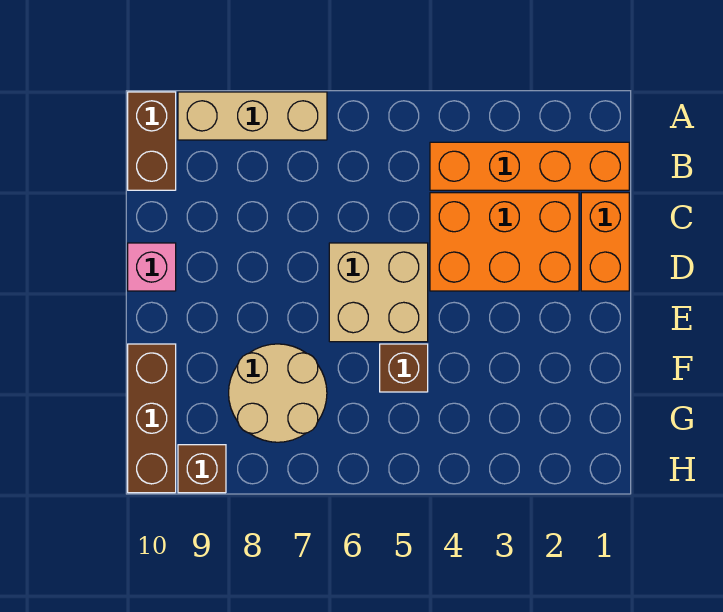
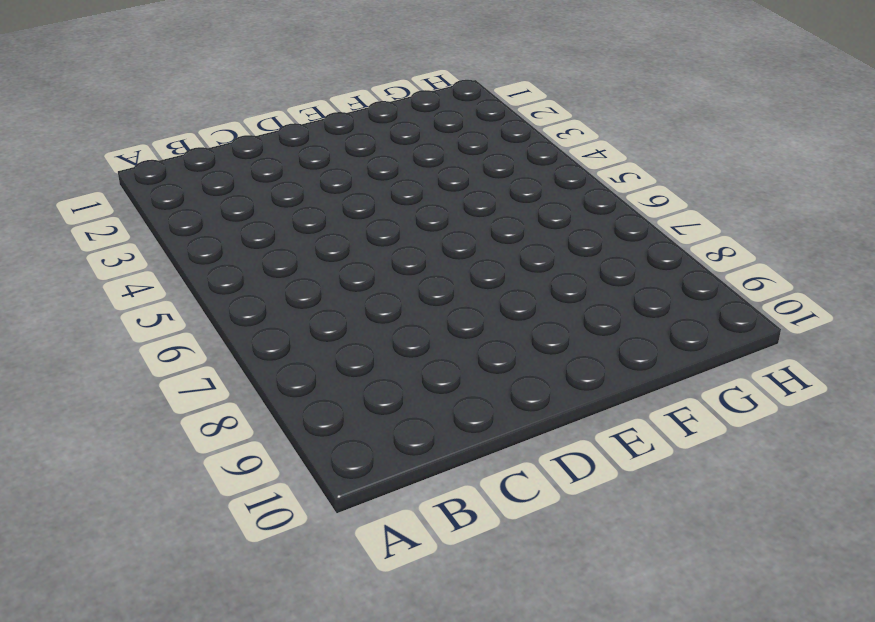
none -> tan 1x3 brick [178,92,327,140]
none -> brown 1x2 brick [128,92,176,190]

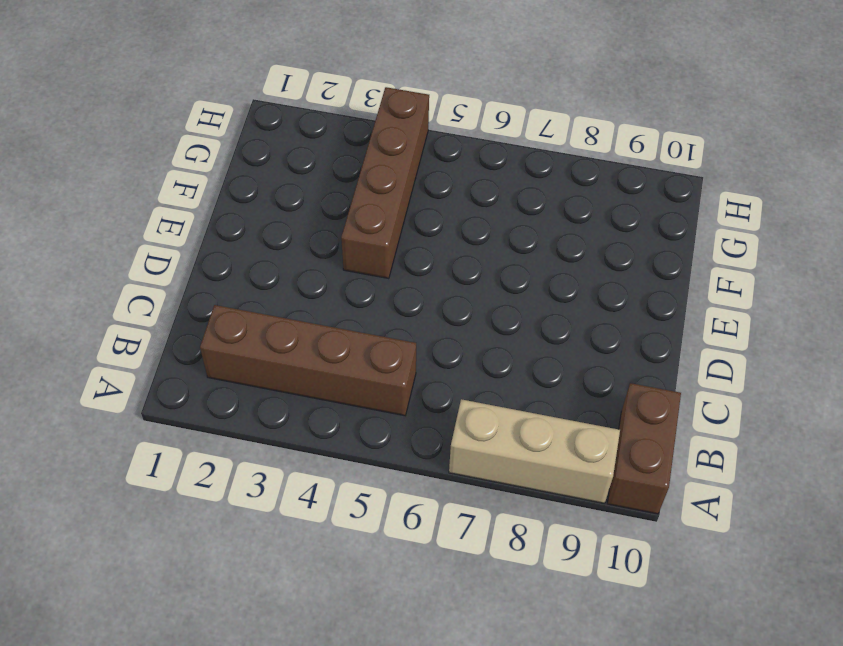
brown 1x4 brick [200,305,416,416] -> orange 1x4 brick [430,142,629,190]
brown 1x4 brick [341,87,429,279] -> none
none -> orange 1x2 brick [581,193,629,291]
none -> orange 2x3 brick [430,193,579,291]

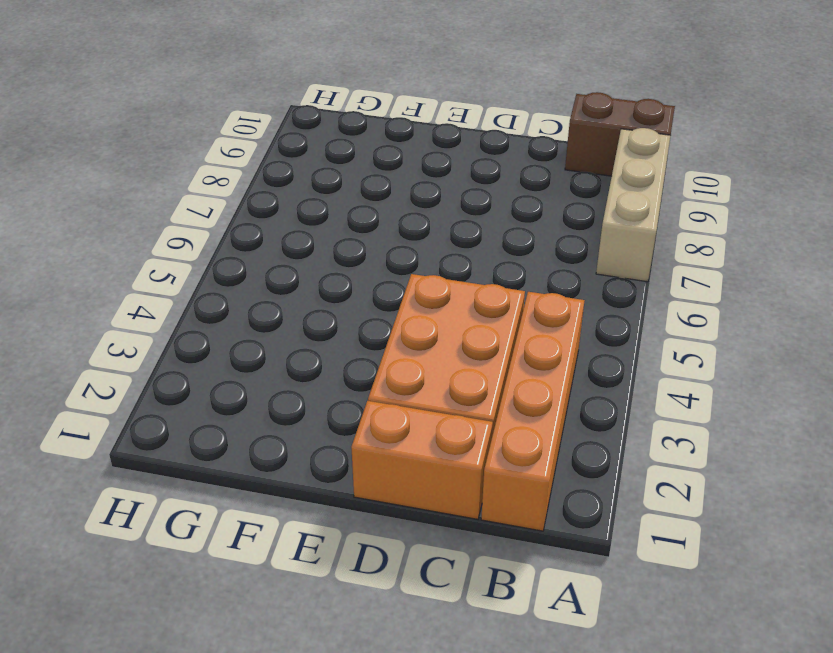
none -> tan 2x2 brick [329,243,428,342]
none -> pink 1x1 brick [128,243,176,291]

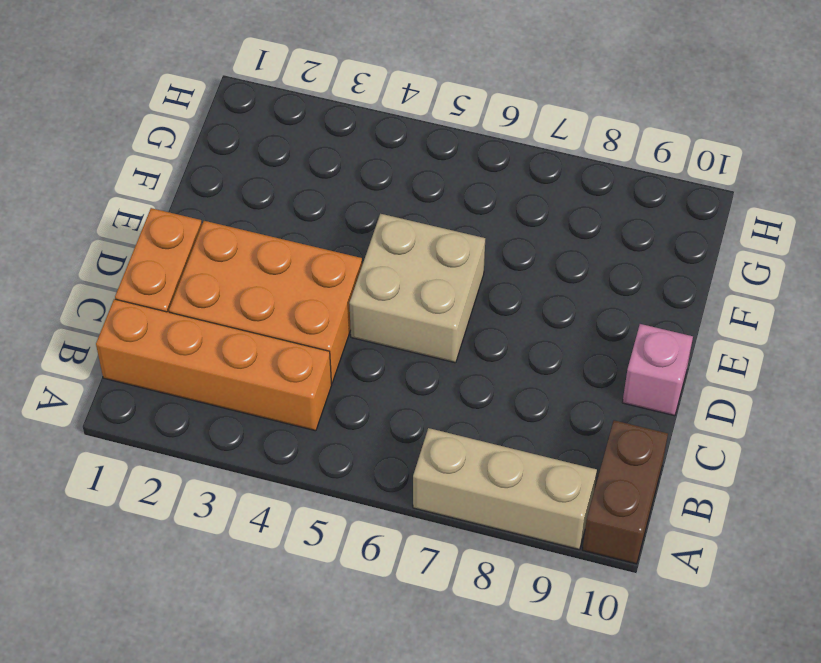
none -> brown 1x1 brick [380,344,428,392]
none -> tan 2x2 round brick [229,344,327,442]

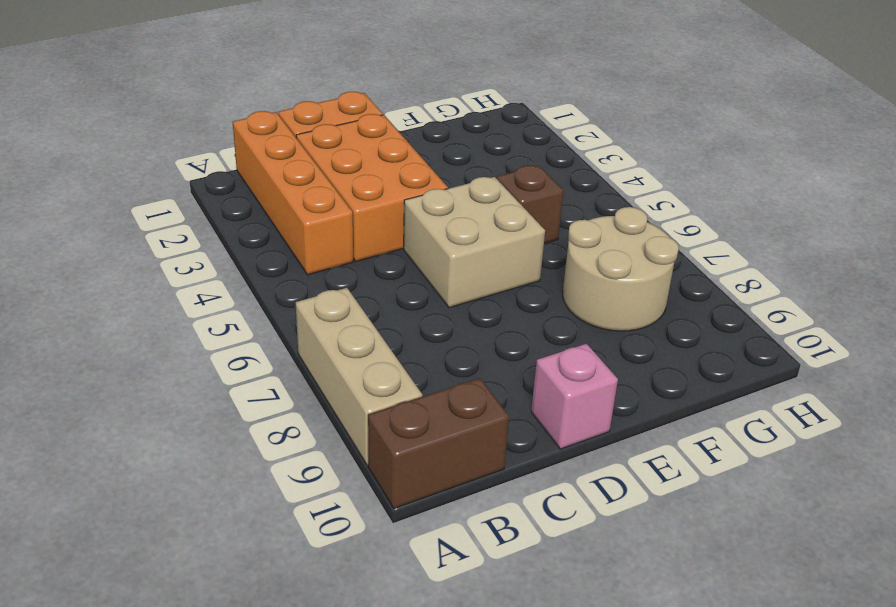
none -> brown 1x3 brick [128,344,176,493]
none -> brown 1x1 brick [178,445,226,493]

